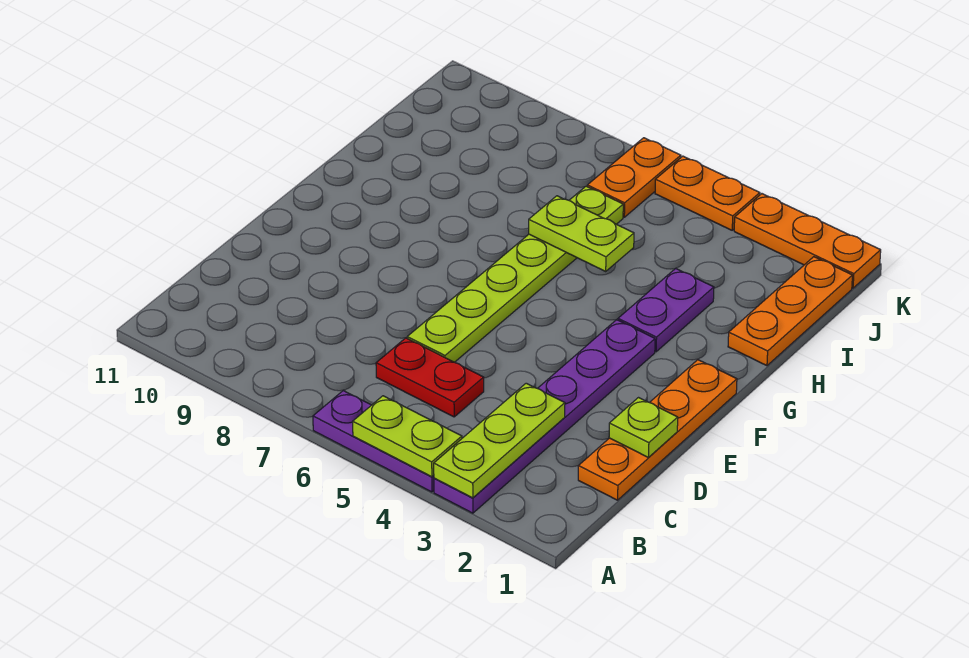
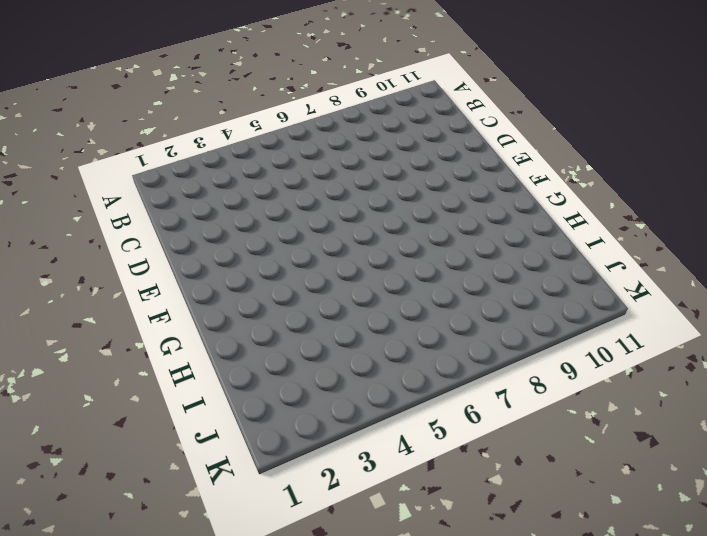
none -> purple 1x6 plate [434,320,655,513]
none -> purple 1x3 plate [313,391,434,492]
none -> orange 1x4 plate [578,360,737,500]

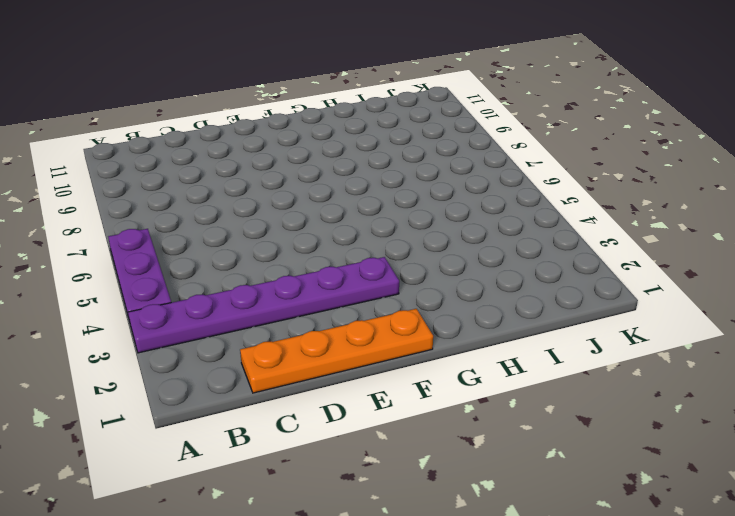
none -> red 1x2 plate [376,338,484,417]
none -> lime 1x6 plate [407,186,623,362]
none -> purple 1x2 plate [618,268,714,352]

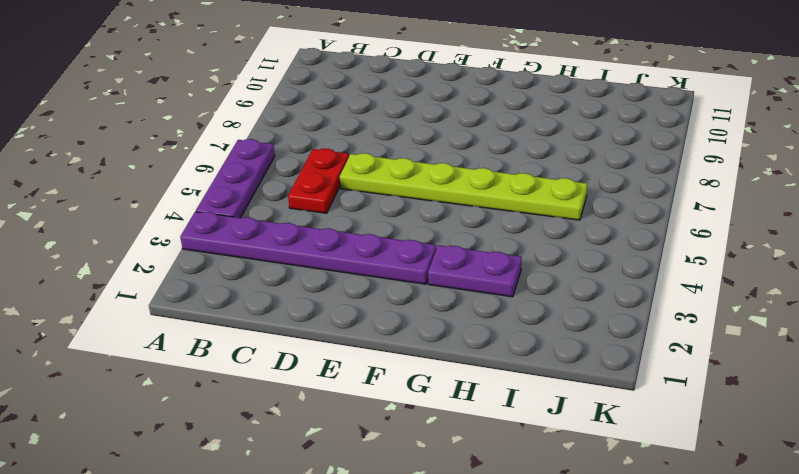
none -> orange 1x4 plate [578,360,737,500]
none -> orange 1x3 plate [728,257,852,366]
none -> orange 1x2 plate [587,138,681,217]

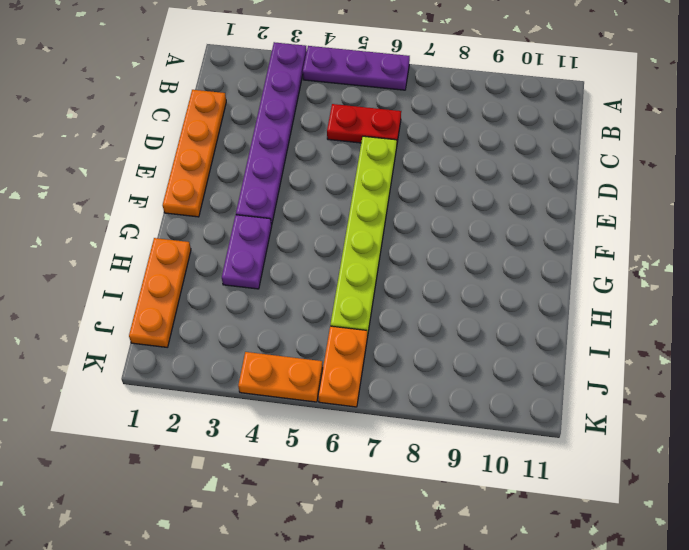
none -> orange 1x3 plate [734,194,881,288]
none -> lime 1x3 plate [434,383,565,498]
none -> lime 1x2 plate [353,396,462,477]

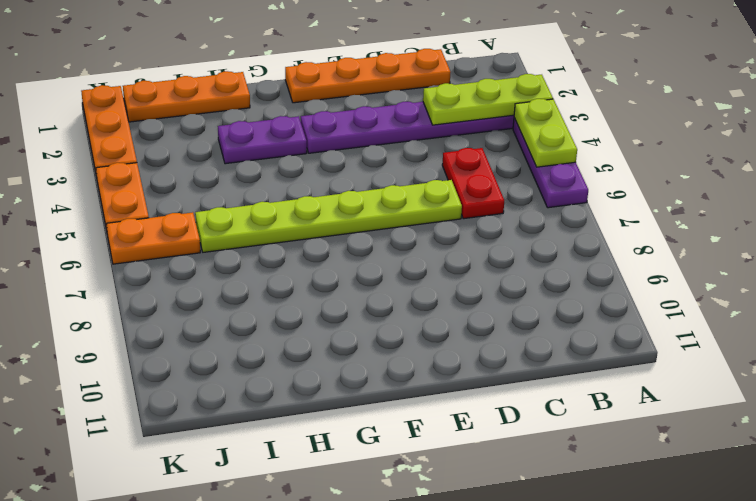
none -> lime 1x1 plate [609,398,678,458]
none -> lime 1x2 plate [529,196,634,271]

